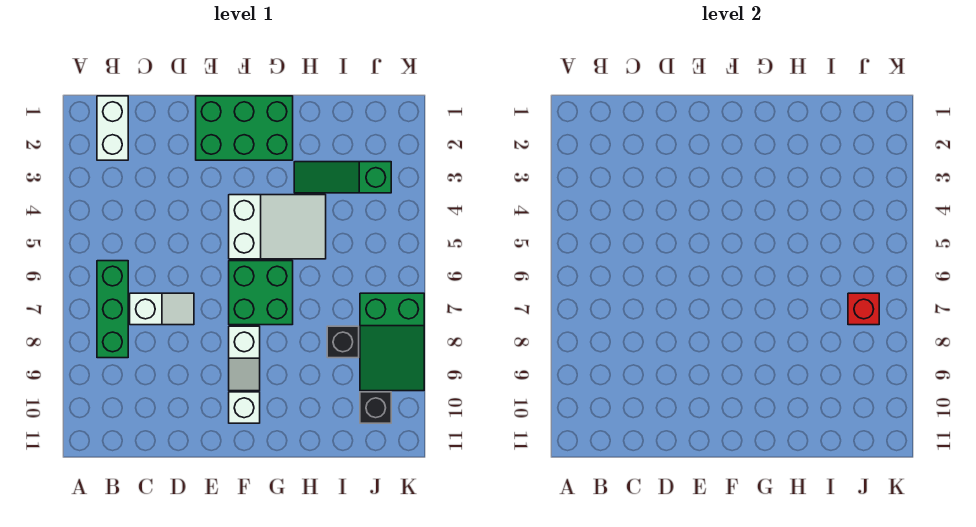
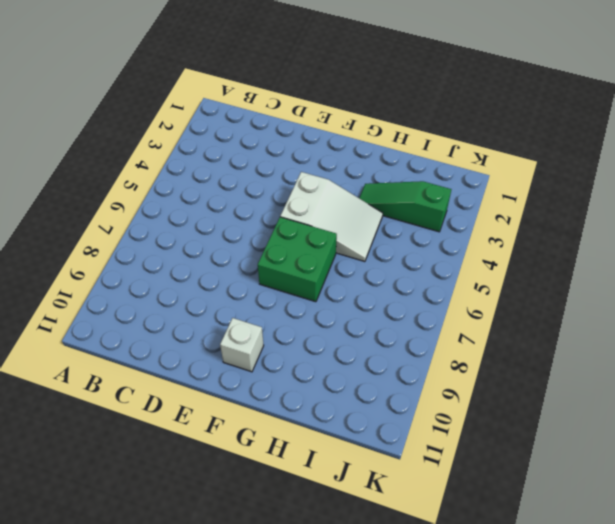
none -> white 1x2 brick [97,96,128,160]
none -> green 1x3 brick [97,261,128,358]
none -> white 1x2 slope [130,293,194,325]

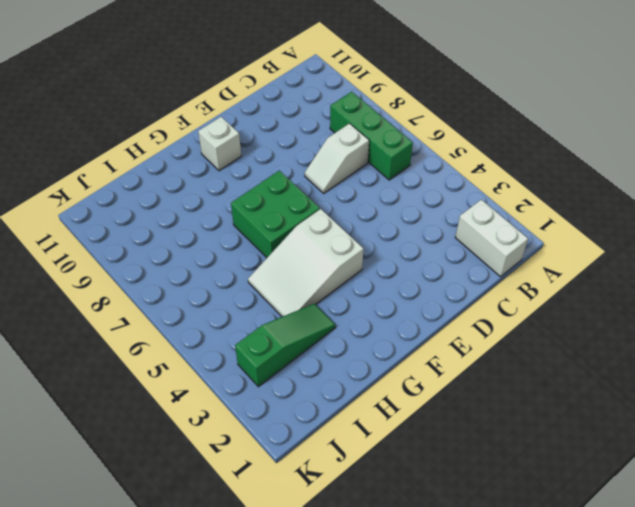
none -> green 2x3 brick [196,96,293,160]
none -> white 1x2 slope [229,326,260,391]
none -> black 1x1 brick [327,326,359,358]

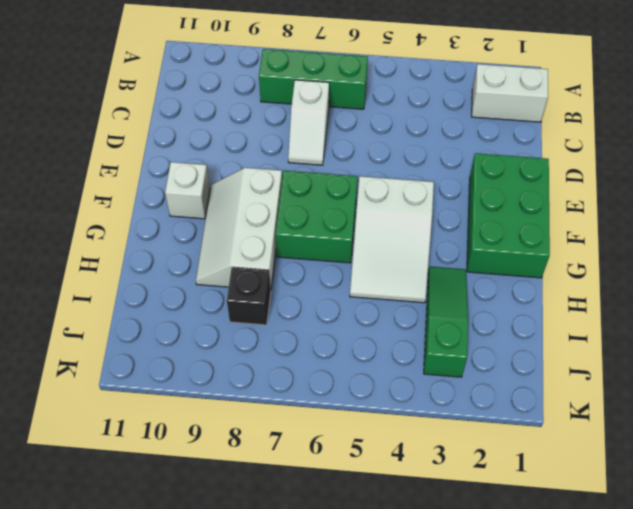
white 2x3 slope [196,168,282,287] -> white 1x2 slope [229,326,260,391]
none -> green 2x3 slope [360,293,424,391]
none -> black 1x1 brick [360,392,391,423]
none -> red 1x1 brick [848,293,879,325]

